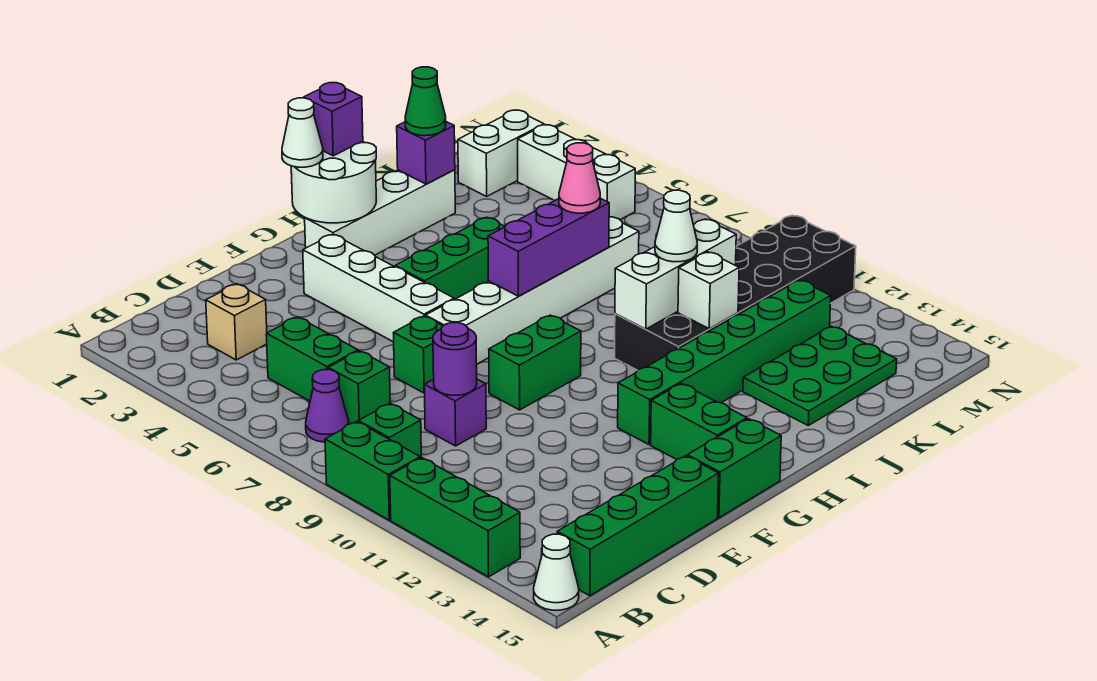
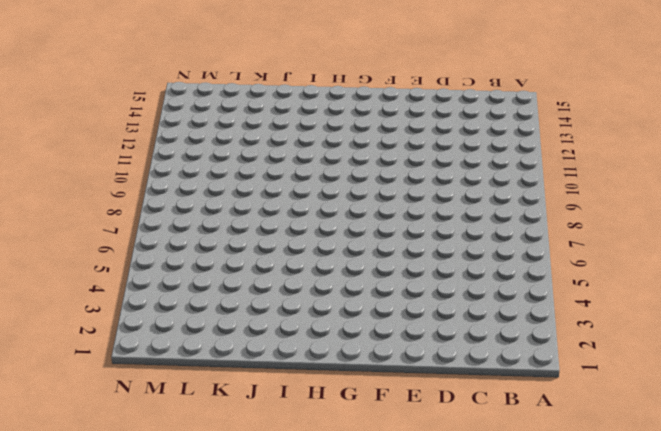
none -> green 1x2 brick [325,422,420,520]
none -> green 1x3 brick [390,458,520,577]
none -> white 1x1 cone [534,534,579,610]
none -> purple 1x1 cone [306,370,349,442]

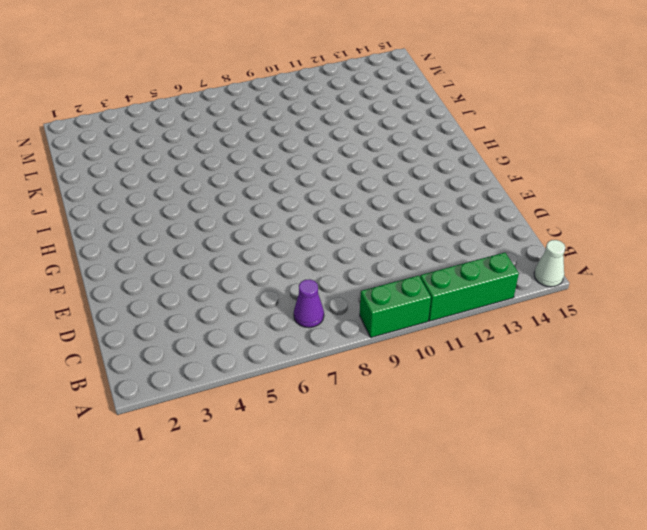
none -> green 1x1 brick [359,403,421,458]
none -> green 1x4 brick [557,456,719,596]
none -> tan 1x1 brick [206,284,267,360]
none -> green 1x2 brick [266,317,358,401]

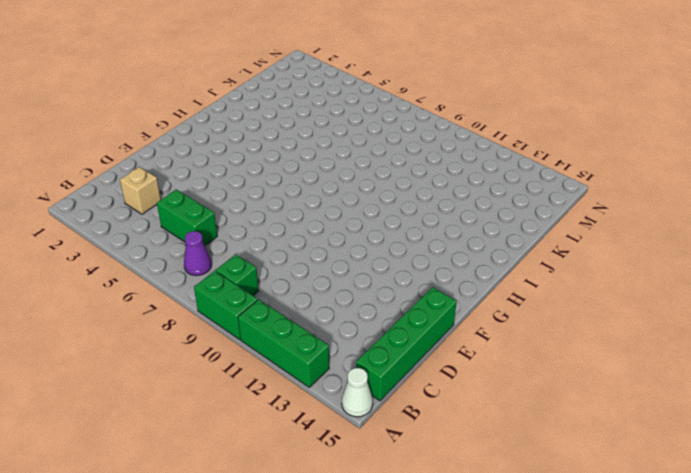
none -> green 1x1 brick [328,351,390,424]
none -> purple 1x1 brick [424,379,486,446]
none -> green 1x1 brick [394,316,443,393]
none -> white 1x4 brick [303,234,454,342]

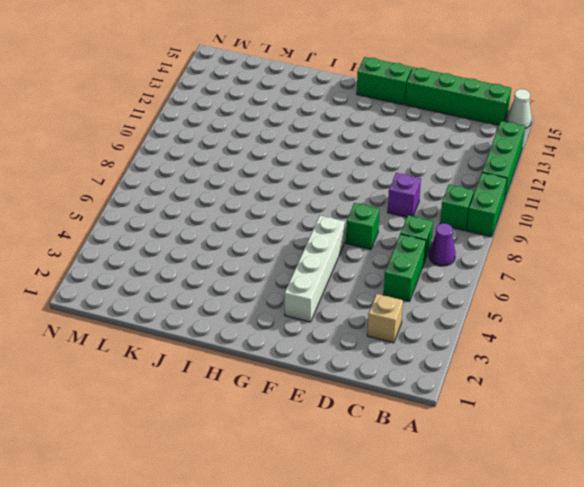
none -> white 1x6 brick [425,217,639,364]
none -> green 1x2 brick [489,315,581,410]
none -> white 1x4 brick [305,170,455,255]
none -> green 1x3 brick [395,217,505,300]

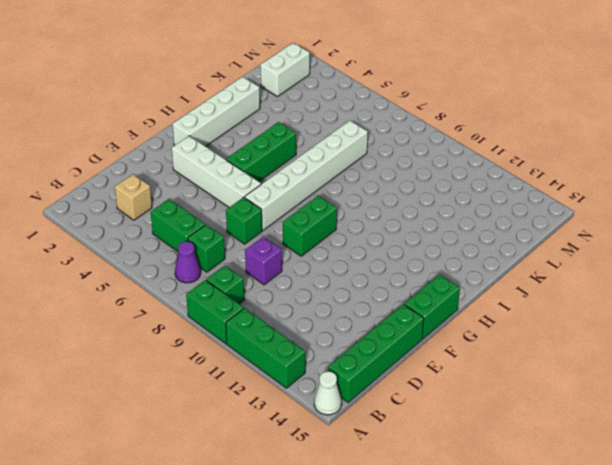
none -> green 1x6 brick [618,280,831,445]
none -> green 1x2 brick [651,384,747,459]
none -> black 2x6 brick [615,215,856,370]
none -> green 2x3 plate [743,326,897,425]

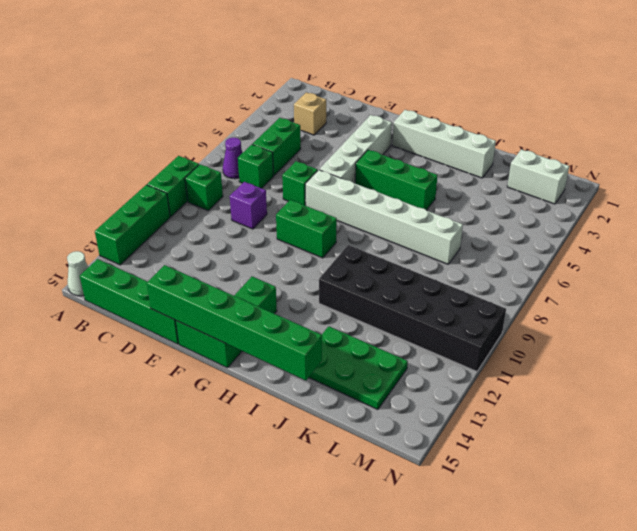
green 1x6 brick [147,265,322,381] -> green 1x6 brick moved to [618,280,831,445]
none -> white 1x3 brick [518,125,635,220]
none -> purple 1x1 round brick [433,323,477,395]
none -> white 2x2 round brick [291,141,376,223]
none -> purple 1x3 brick [488,198,609,296]

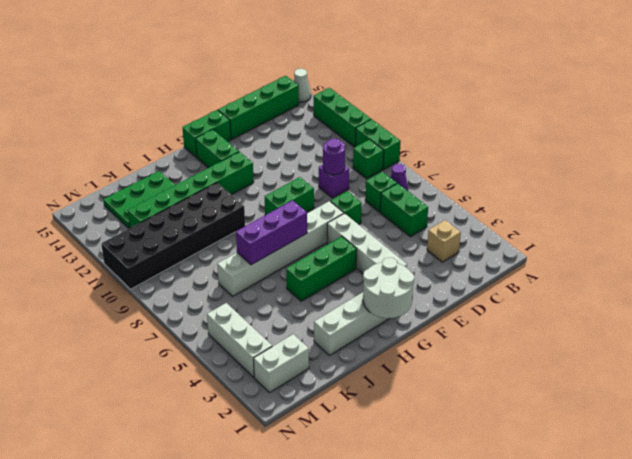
none -> white 1x3 brick [615,219,736,329]
none -> purple 1x1 brick [397,122,455,184]
none -> white 1x1 brick [678,252,739,329]
none -> white 1x1 cone [282,98,323,167]

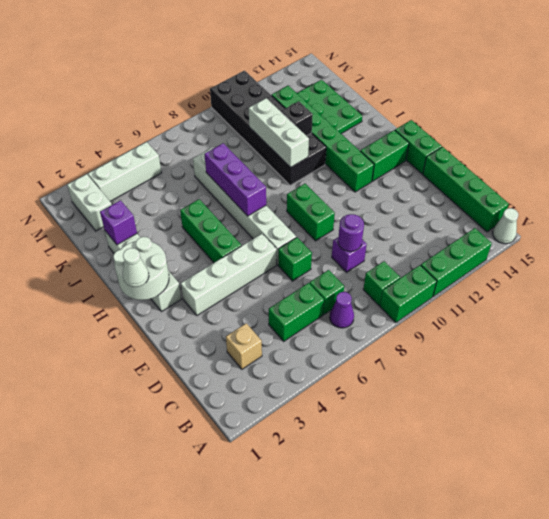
black 1x1 brick [281,101,313,136] -> white 1x1 brick [678,252,739,329]
none -> purple 1x1 brick [304,83,363,156]
none -> green 1x1 cone [405,67,446,136]
none -> pink 1x1 cone [559,143,600,213]
none -> white 1x1 cone [655,190,697,262]

